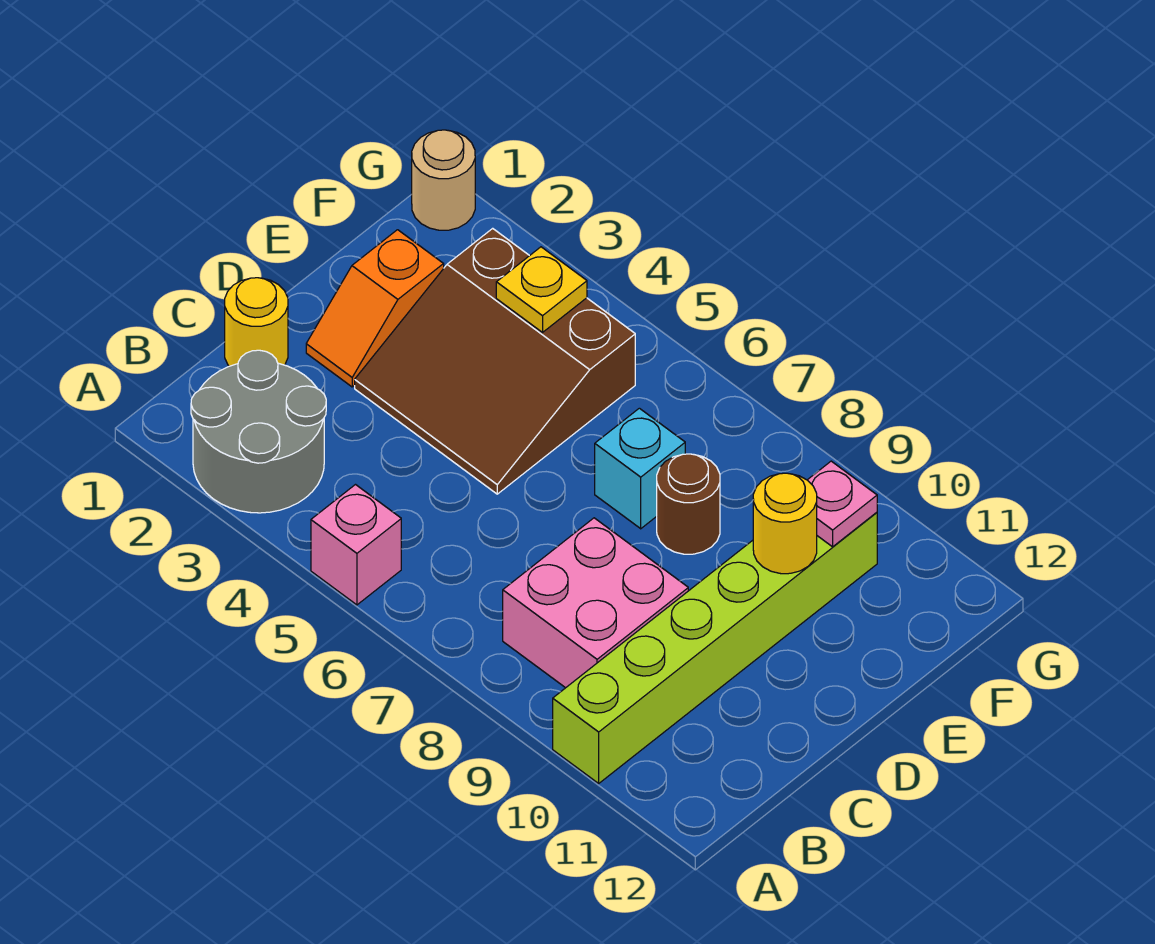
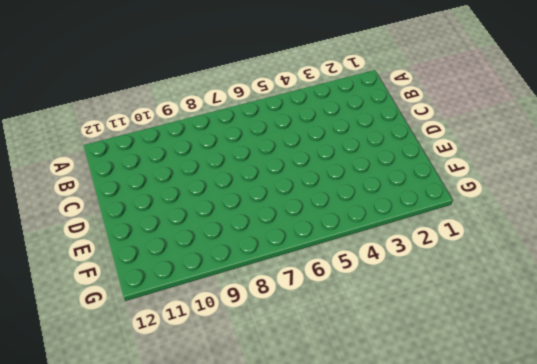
none -> grey 2x2 round brick [191,350,326,513]
none -> pink 1x1 brick [311,485,401,605]
none -> lime 1x6 brick [553,512,877,783]

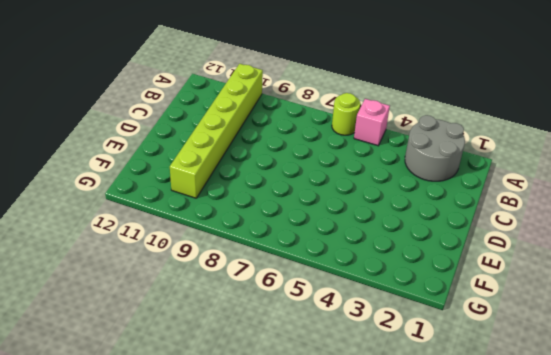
lime 1x1 round brick [332,93,360,135] -> none
none -> pink 2x2 brick [503,518,688,688]
none -> yellow 1x1 round brick [225,278,288,366]
none -> orange 1x2 slope [306,230,444,387]

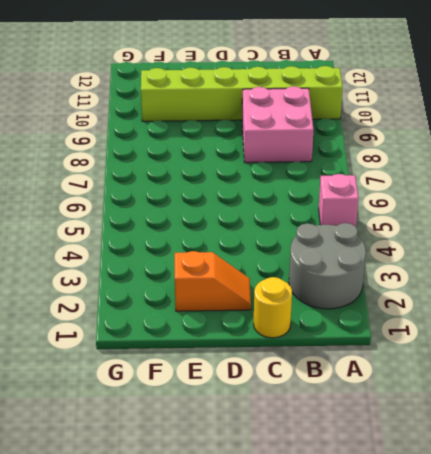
none -> brown 3x3 slope [355,228,635,494]
none -> cyan 1x1 brick [595,408,685,529]
none -> brown 1x1 round brick [657,454,720,554]

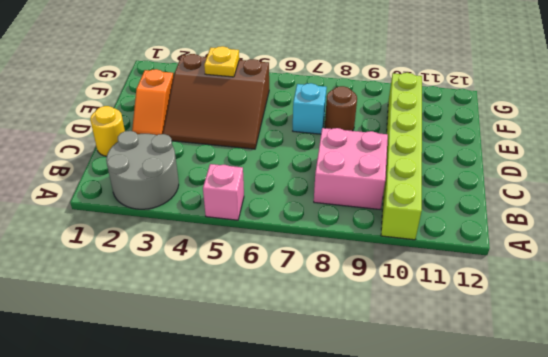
none -> tan 1x1 round brick [412,130,475,230]
none -> yellow 1x1 round brick [753,473,817,574]
none -> pink 1x1 plate [808,461,877,547]

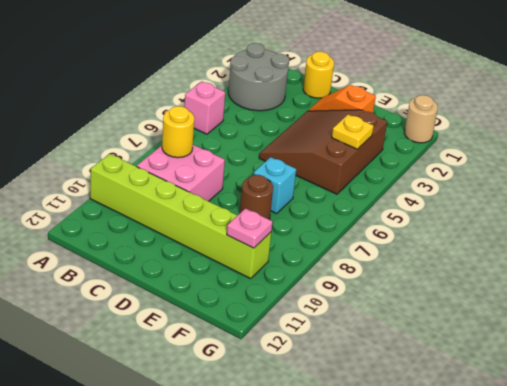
yellow 1x1 round brick [162,106,194,158] -> yellow 1x1 round brick moved to [753,473,817,574]

